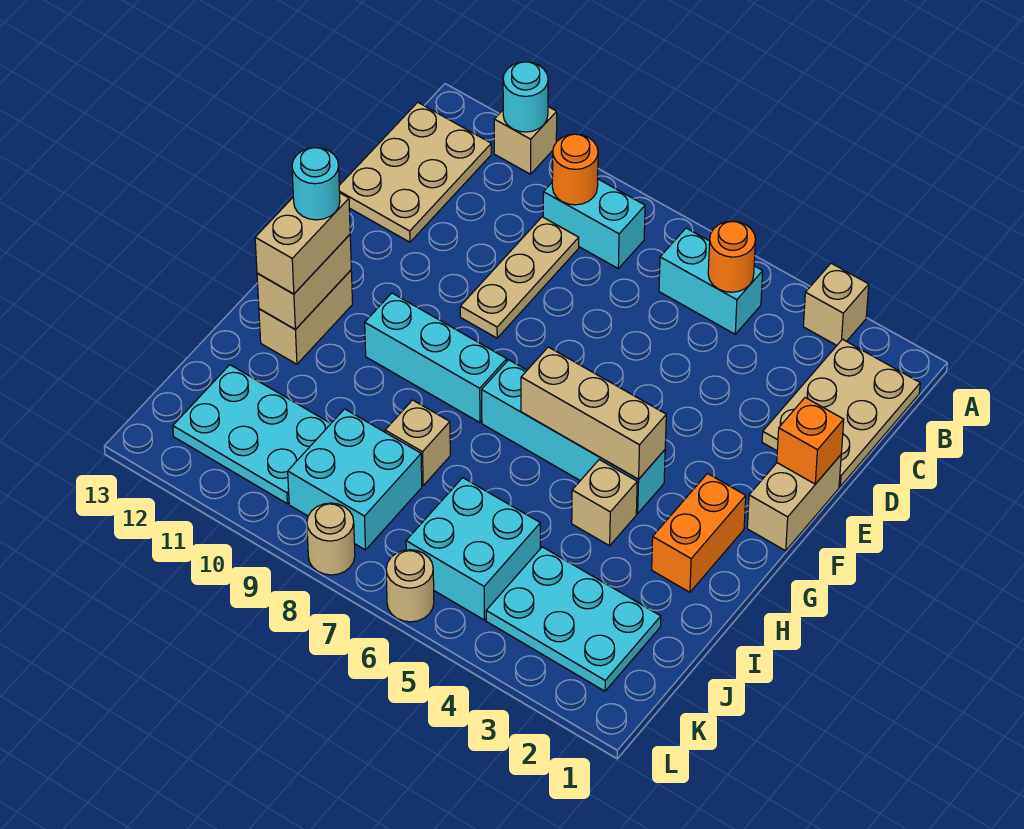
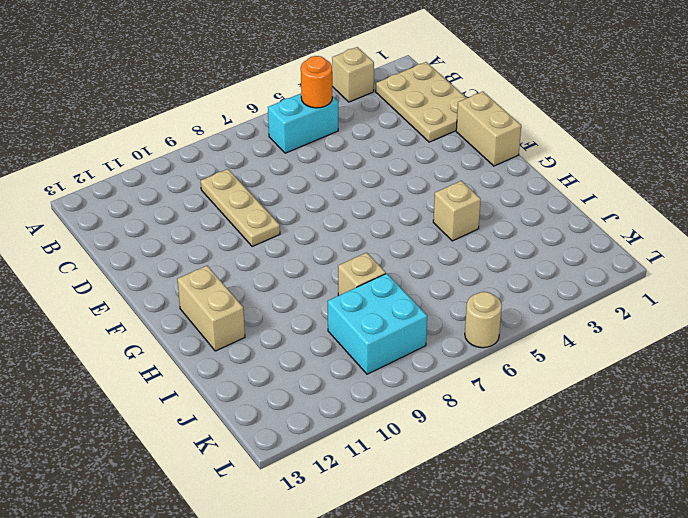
none -> tan 1x1 brick [494,107,557,174]
none -> cyan 1x2 brick [543,179,645,268]
none -> tan 2x3 plate [339,102,491,242]

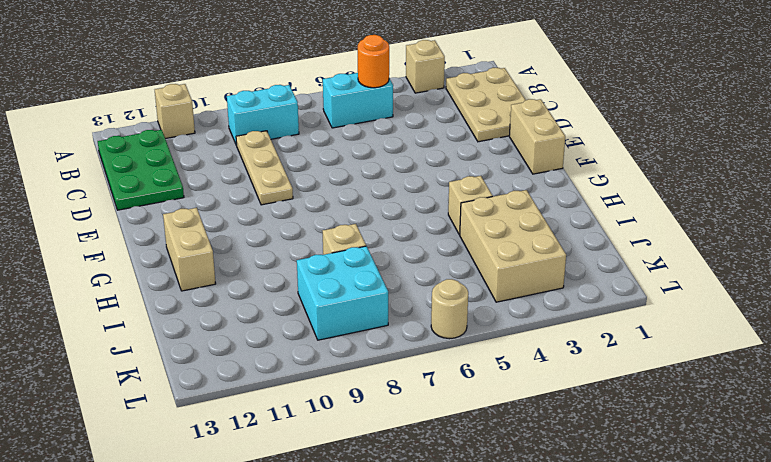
green 2x3 plate [98,130,184,210] -> tan 2x3 plate [339,102,491,242]
tan 2x3 brick [460,190,566,302] -> cyan 2x3 plate [486,547,661,691]
none -> orange 1x2 brick [652,474,746,592]
none -> cyan 1x4 brick [482,360,665,514]
none -> cyan 1x3 brick [365,293,507,423]

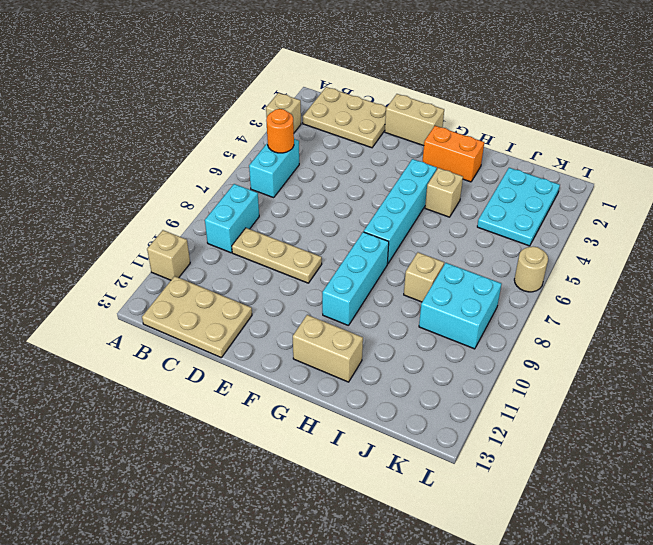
none -> cyan 2x2 brick [406,478,540,620]
none -> cyan 2x3 plate [173,365,331,504]
none -> tan 1x1 round brick [307,503,355,575]

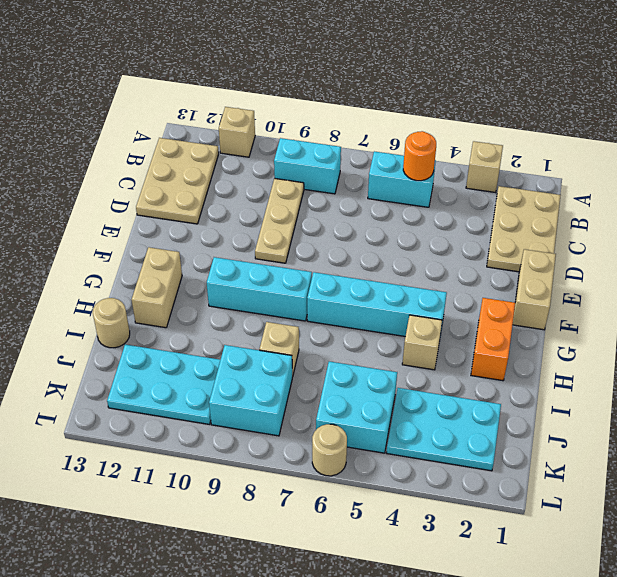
tan 1x1 round brick [93,298,130,348] -> tan 1x1 round brick moved to [307,503,355,575]
none -> cyan 1x1 round brick [503,62,548,132]
none -> orange 1x1 round brick [552,134,598,205]
none -> orange 1x1 brick [777,398,844,484]

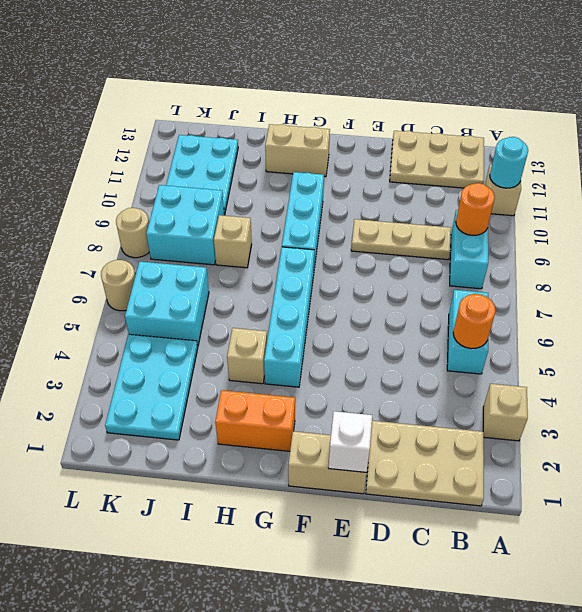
white 1x1 brick [328,411,372,472] -> orange 1x1 brick [777,398,844,484]
none -> tan 1x3 brick [521,347,666,479]
none -> tan 1x2 brick [257,235,351,330]
none -> tan 1x2 brick [255,193,350,294]

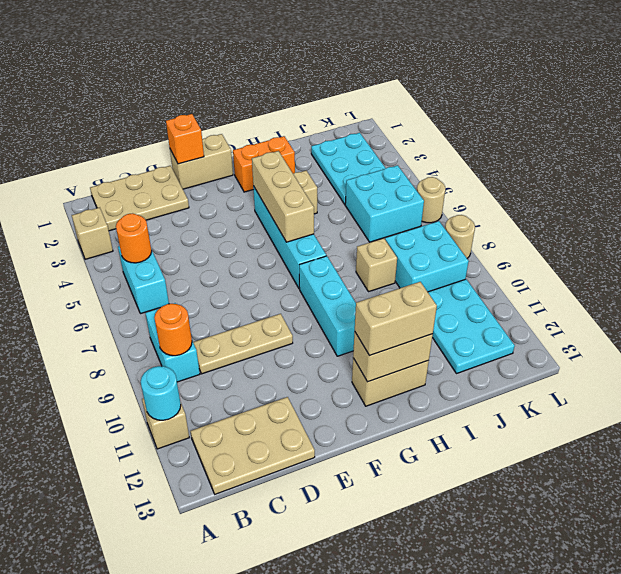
none -> cyan 1x1 round brick [292,148,340,220]

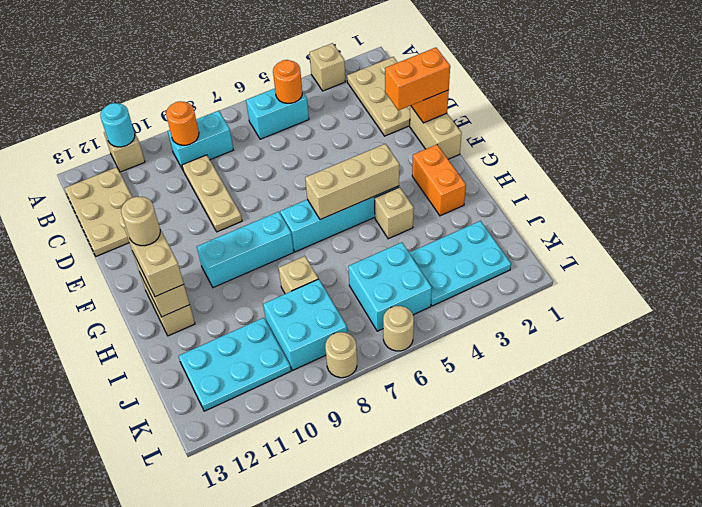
orange 1x2 brick [385,48,450,110] -> none
tan 1x1 round brick [121,197,160,246] -> cyan 1x1 round brick [292,148,340,220]

